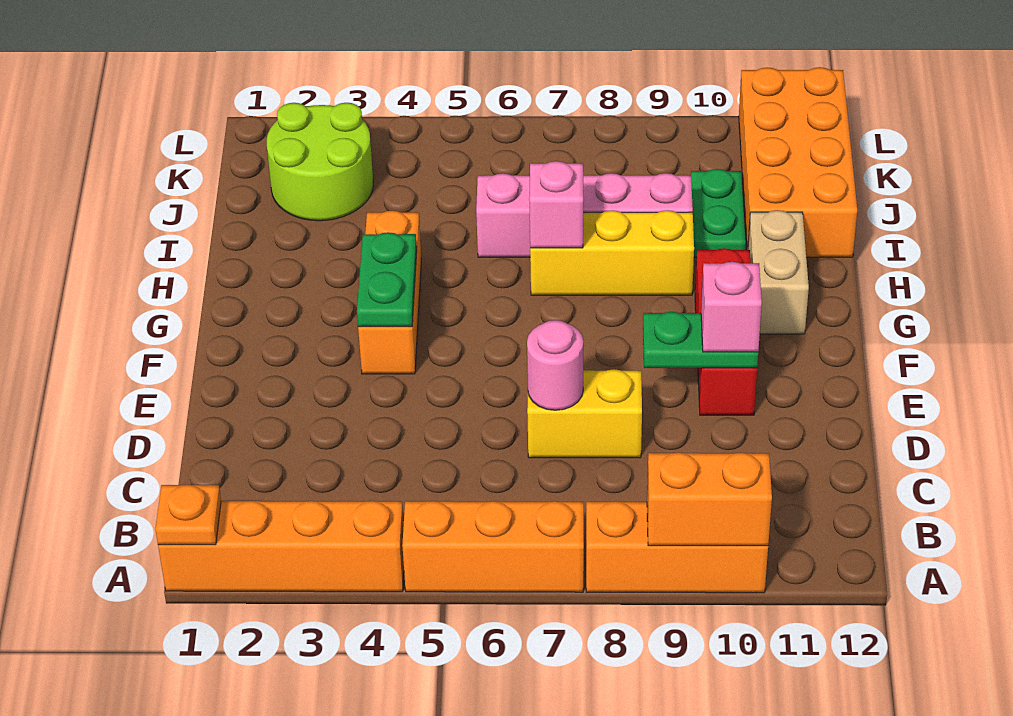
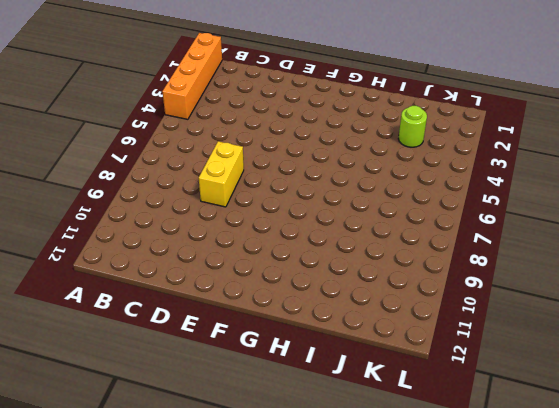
lime 1x1 round brick [398,106,427,147] -> lime 2x2 round brick [267,103,373,221]
none -> orange 1x3 brick [402,501,584,592]
none -> orange 1x3 brick [586,501,768,593]
none -> red 1x3 brick [695,248,757,415]

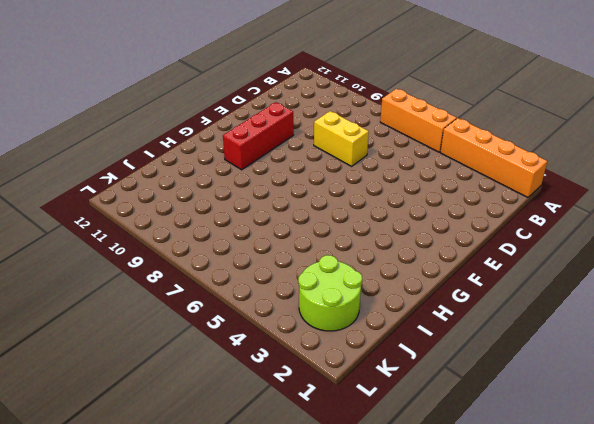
none -> orange 1x3 brick [586,501,768,593]
none -> orange 1x3 brick [358,211,422,374]
none -> tan 1x2 brick [748,210,809,334]

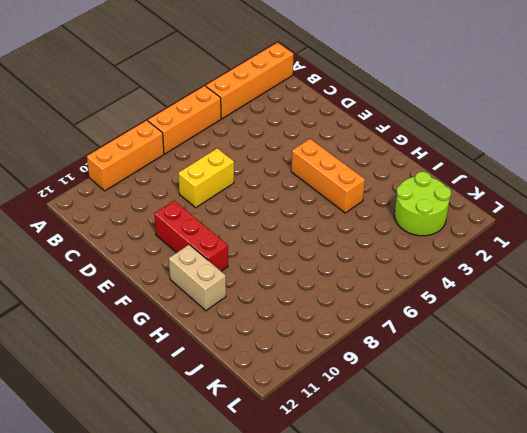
none -> yellow 1x3 brick [530,210,694,295]
none -> pink 1x4 brick [476,173,693,257]
none -> green 1x2 plate [691,169,746,257]

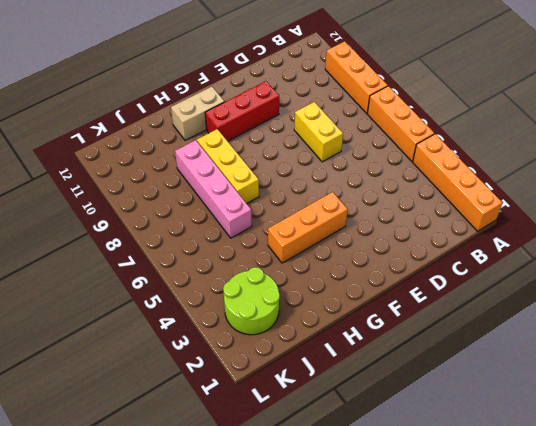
none -> green 1x2 plate [691,169,746,257]
none -> orange 2x4 brick [739,67,857,257]
none -> orange 1x1 plate [155,485,221,545]

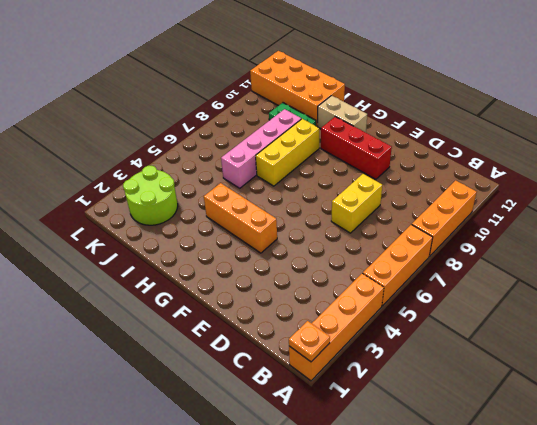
none -> orange 1x2 brick [647,452,772,546]
none -> pink 1x1 round brick [527,320,583,410]
none -> green 1x2 plate [643,312,758,368]

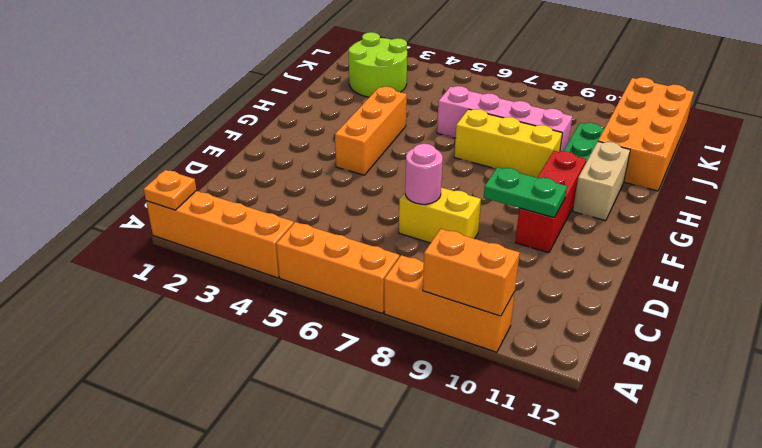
none -> green 1x2 plate [357,232,417,327]
none -> pink 1x1 brick [529,161,583,248]
none -> pink 1x1 brick [701,262,762,352]

